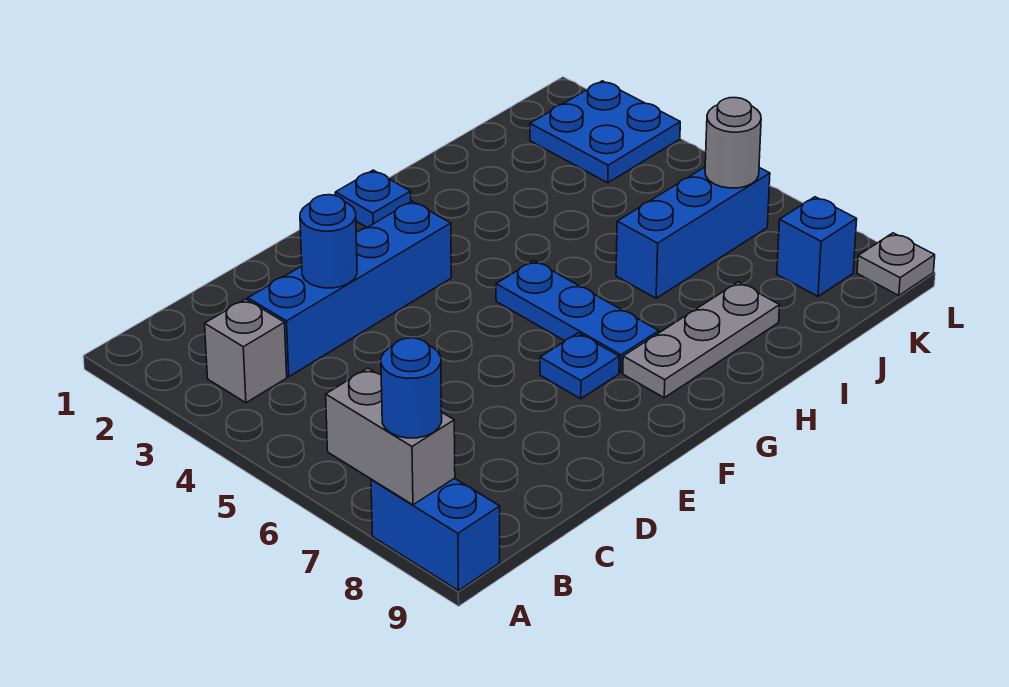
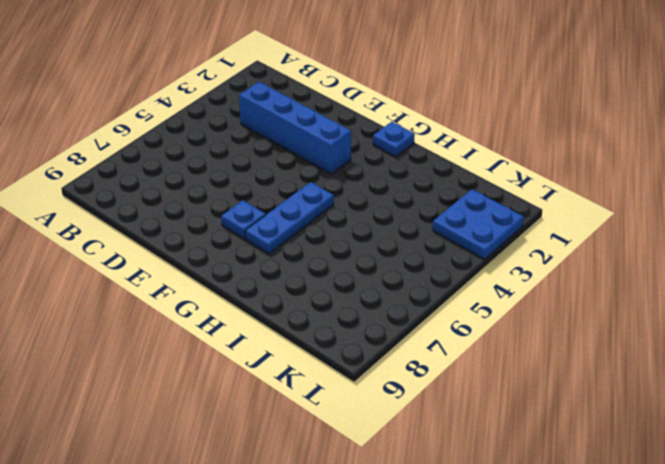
none -> blue 1x2 brick [371,478,500,591]
none -> grey 1x1 brick [205,299,287,403]
none -> grey 1x3 plate [623,282,780,398]

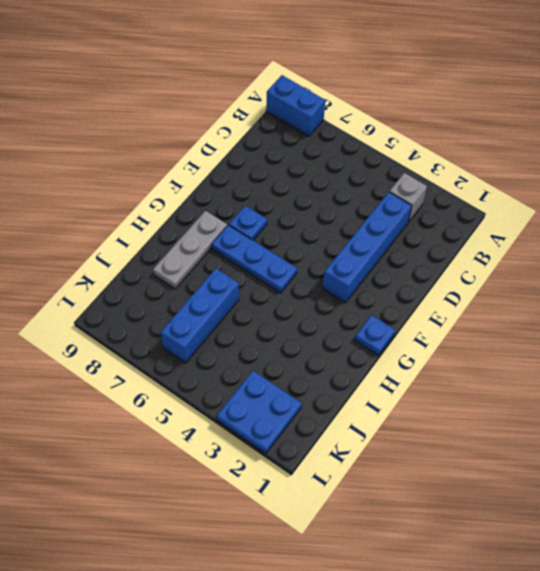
none -> blue 1x1 brick [777,197,857,296]
none -> grey 1x1 plate [857,233,935,296]
none -> grey 1x2 brick [326,368,455,505]

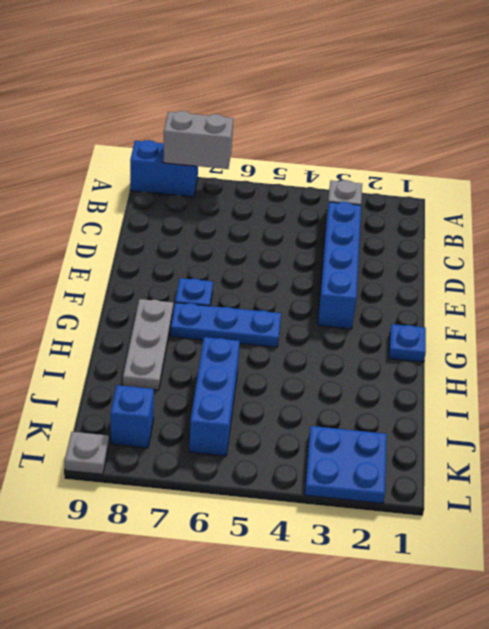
none -> blue 1x1 round brick [300,195,357,288]
none -> grey 1x1 round brick [705,98,761,188]
none -> blue 1x1 round brick [381,338,442,438]

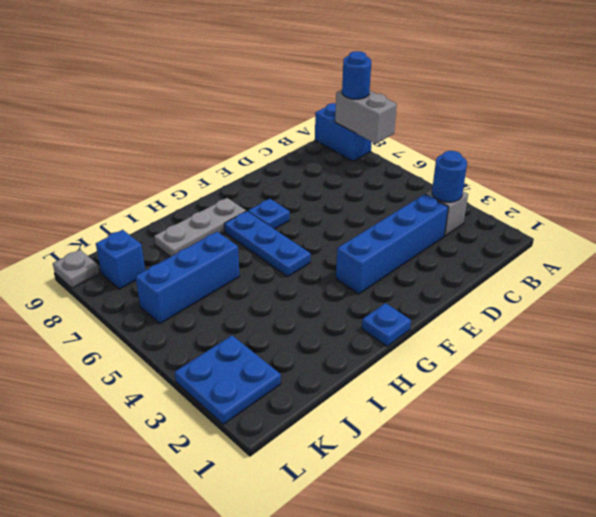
blue 1x1 round brick [432,151,467,202] -> blue 1x1 round brick moved to [300,195,357,288]
none -> grey 1x1 round brick [705,98,761,188]

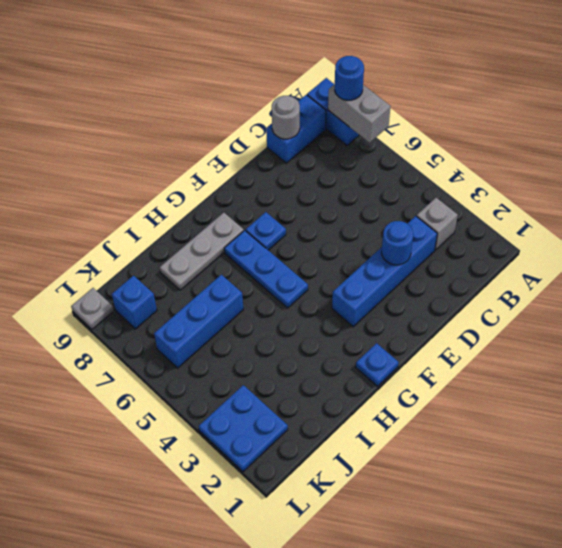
blue 1x2 brick [266,95,326,163] -> none
grey 1x1 round brick [272,96,300,139] -> grey 1x1 round brick moved to [705,98,761,188]

